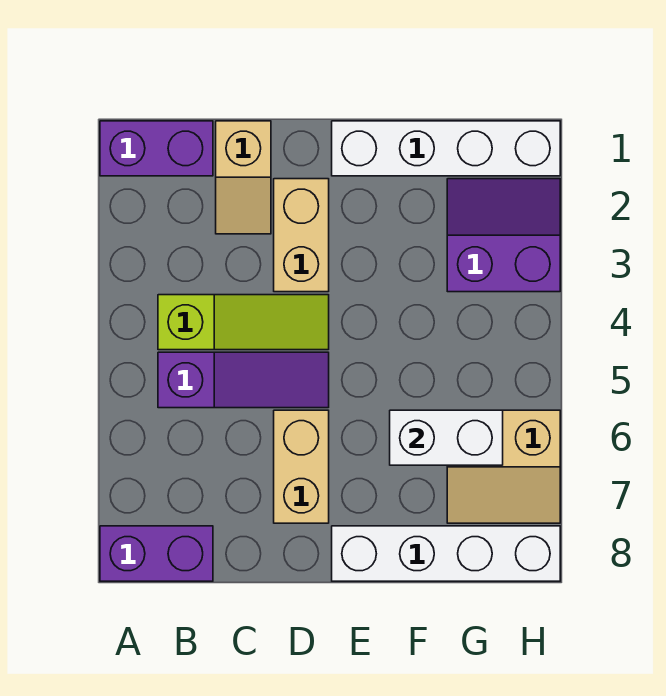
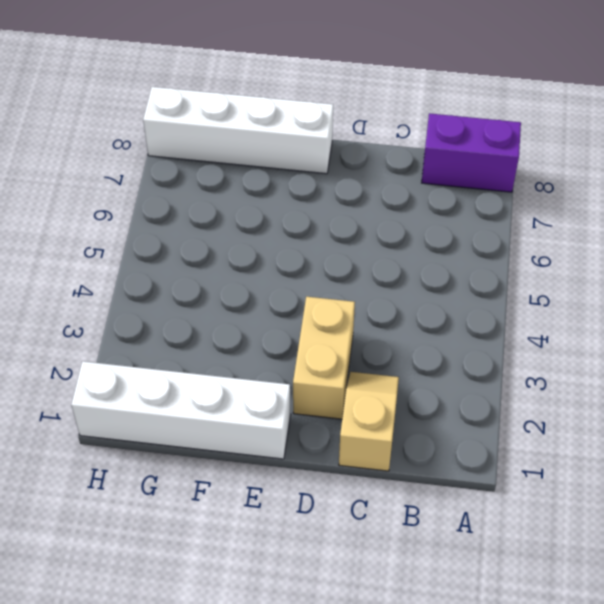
none -> purple 1x2 brick [100,121,213,176]
none -> lime 1x3 slope [158,295,329,350]
none -> purple 1x3 slope [158,352,329,408]

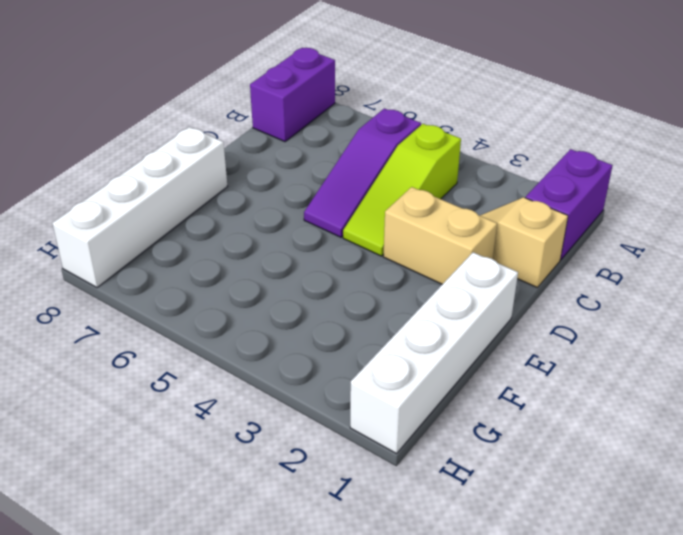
none -> tan 1x2 brick [274,410,329,523]
none -> purple 2x2 slope [447,179,560,292]
none -> tan 2x2 slope [447,410,560,523]

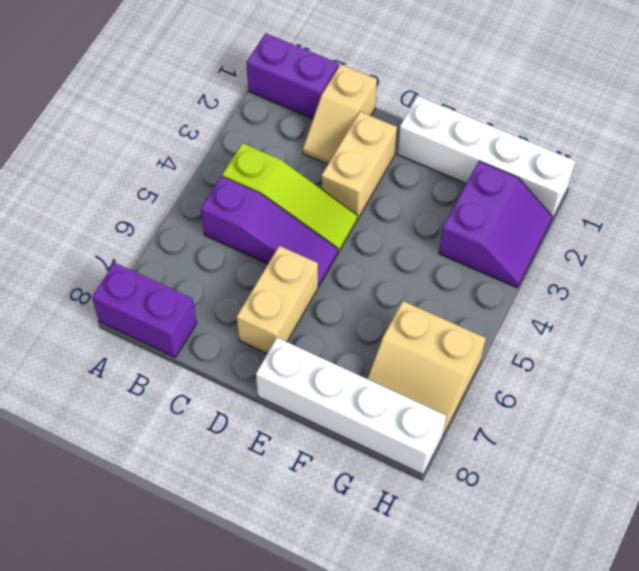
purple 2x2 slope [439,161,552,288] -> purple 2x2 slope turned to [447,179,560,292]
none -> white 1x2 brick [390,410,503,465]

